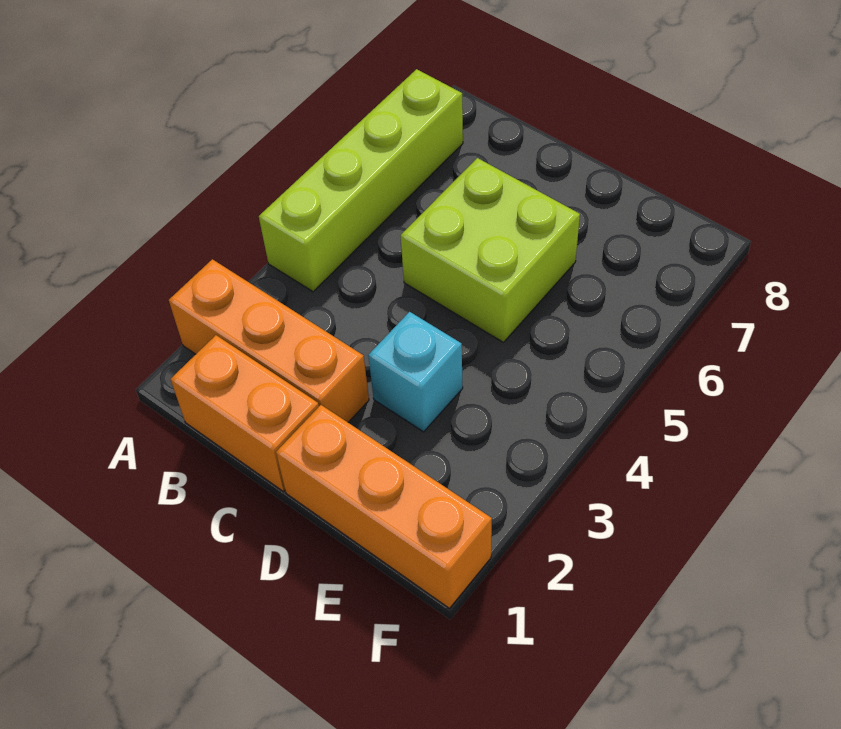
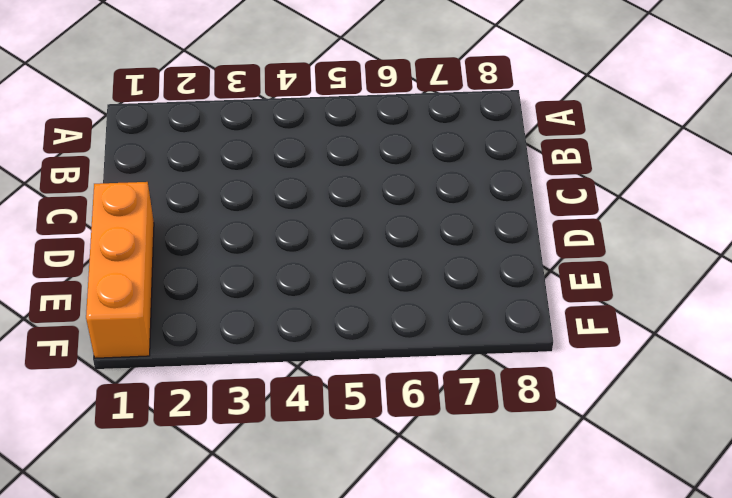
none -> orange 1x3 brick [169,259,369,422]
none -> lime 1x4 brick [259,69,463,292]

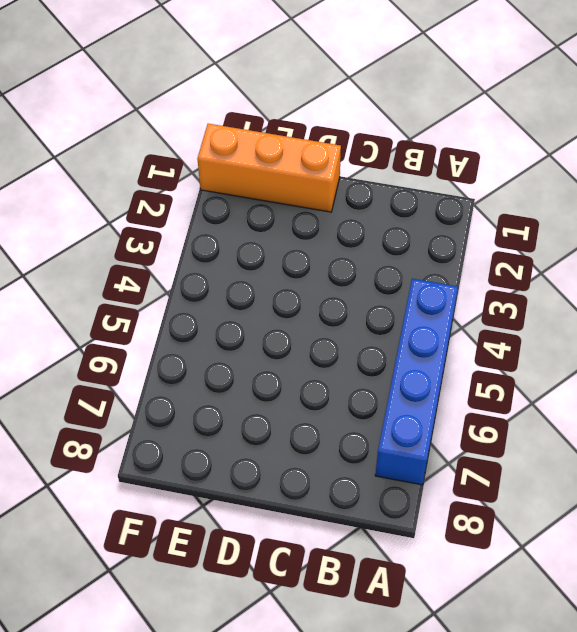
blue 1x4 brick [375,279,458,485] -> lime 1x4 brick [259,69,463,292]
none -> orange 1x3 brick [169,259,369,422]
none -> orange 1x2 brick [171,335,319,492]

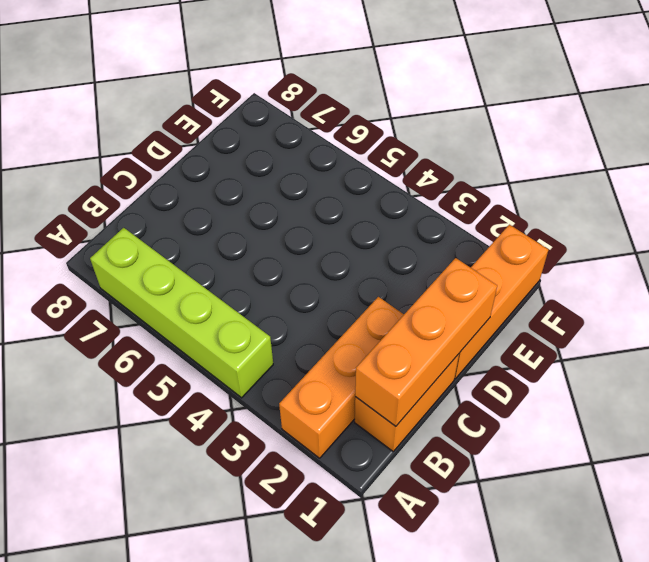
orange 1x3 brick [355,258,497,426] -> none
none -> lime 2x2 brick [401,158,580,342]
none -> cyan 1x1 brick [368,312,463,432]

